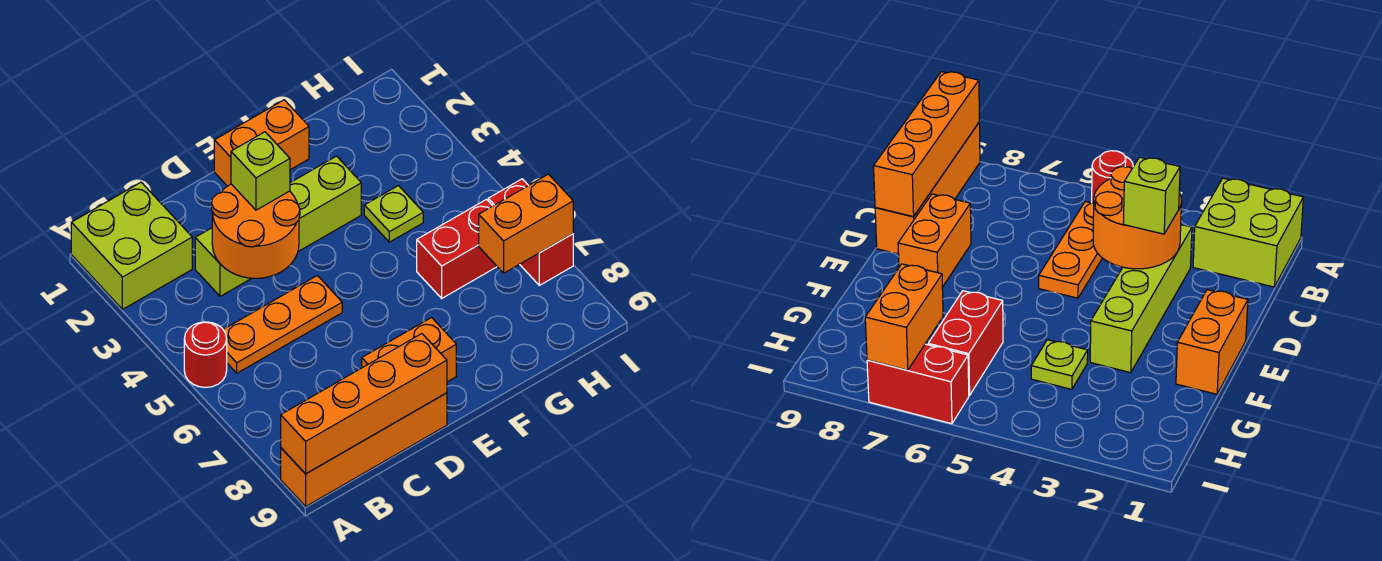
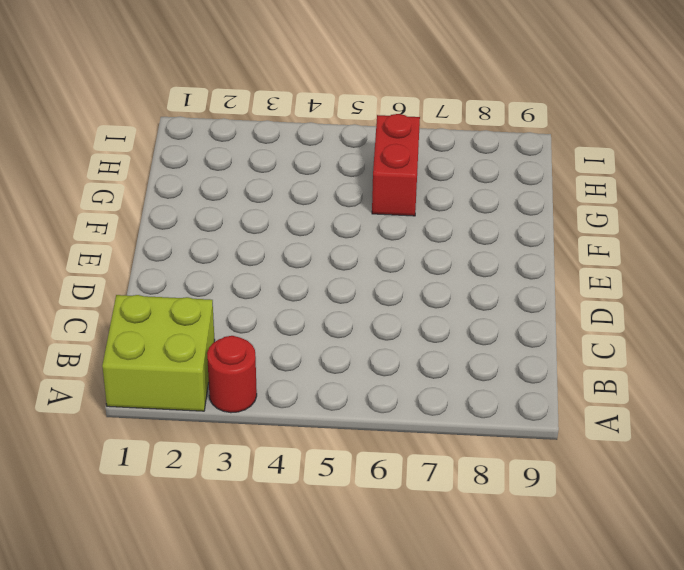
red 1x1 round brick [207,336,257,413] -> red 1x1 round brick moved to [184,322,227,387]
none -> orange 1x4 brick [281,393,447,506]
none -> orange 1x3 plate [223,275,342,373]
none -> lime 1x4 brick [195,156,361,296]

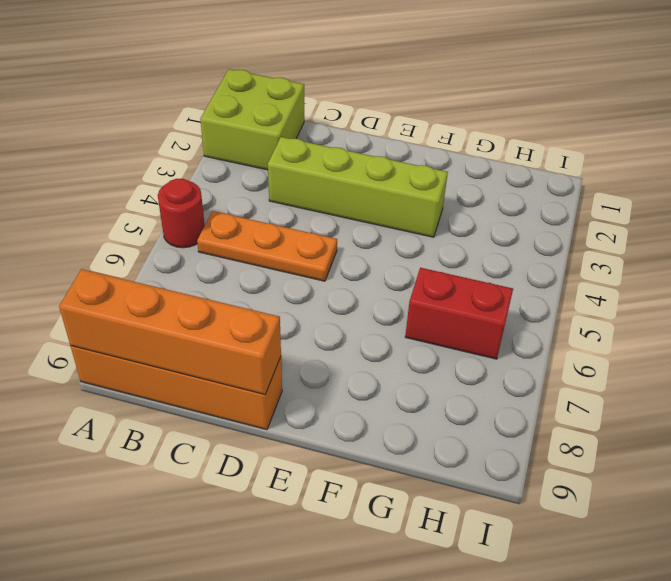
none -> orange 1x2 brick [362,318,456,382]
none -> orange 1x2 brick [214,100,309,186]
none -> lime 1x1 plate [364,186,423,242]

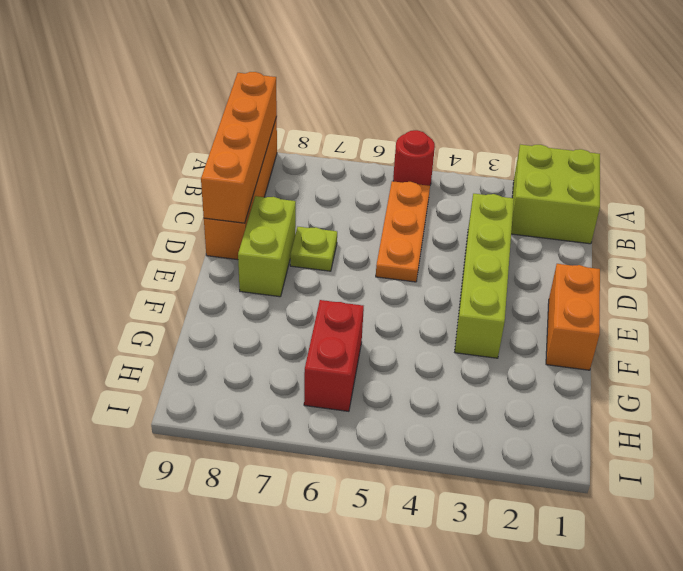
lime 1x1 plate [290,227,337,271] -> lime 1x1 plate moved to [364,186,423,242]
lime 1x2 brick [238,196,296,297] -> orange 1x2 brick [362,318,456,382]
none -> red 1x2 brick [488,179,573,285]
none -> orange 2x2 round brick [212,184,300,278]
none -> orange 1x2 brick [479,174,573,273]

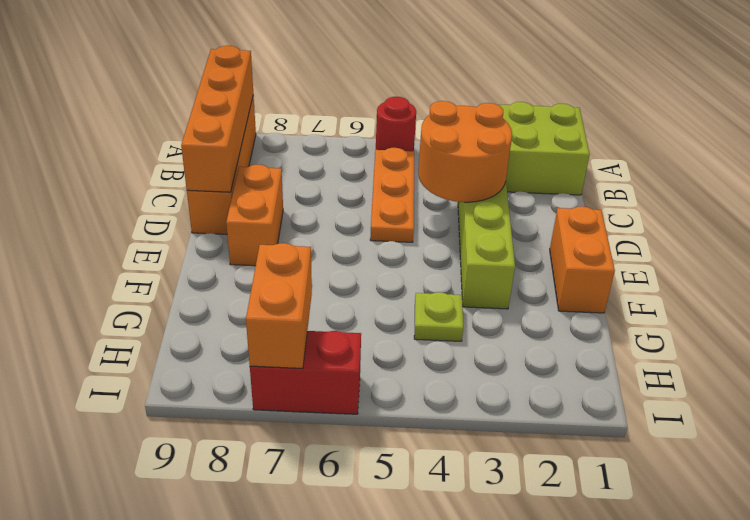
none -> red 1x2 brick [417,199,497,298]
none -> lime 1x1 brick [231,132,290,210]

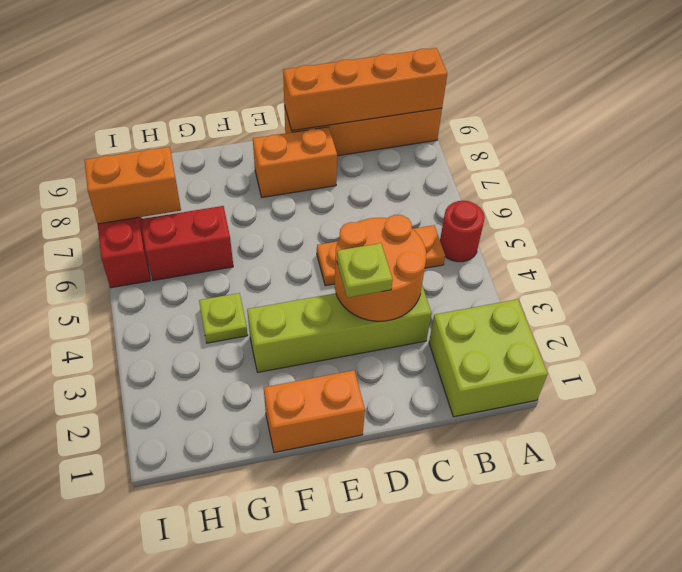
lime 1x1 plate [337,243,393,298] -> lime 1x1 brick [231,132,290,210]

